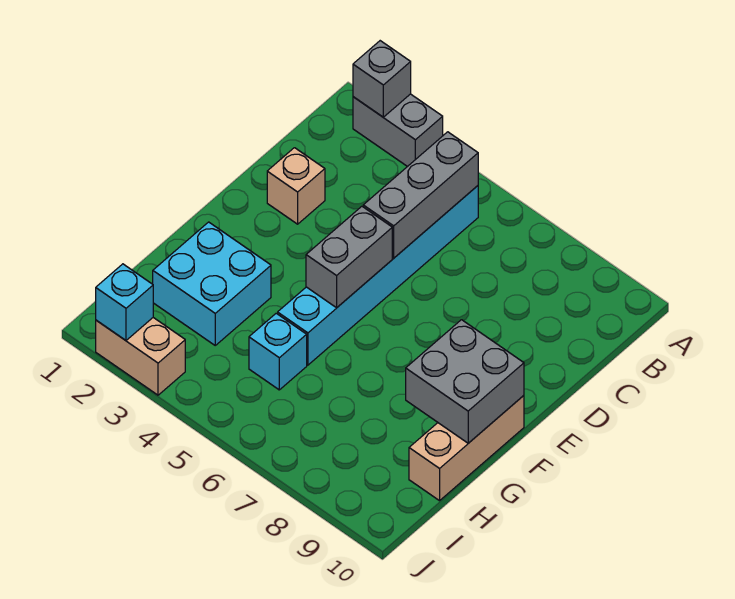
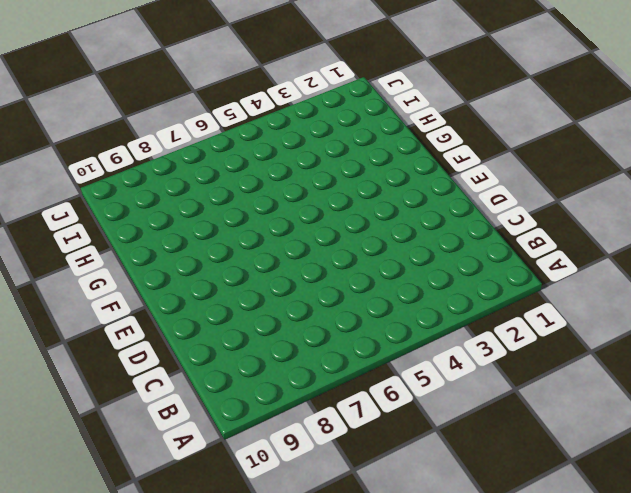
none -> grey 1x2 brick [353,94,443,167]
none -> cyan 1x6 brick [278,186,478,365]
none -> tan 1x1 brick [267,148,325,224]

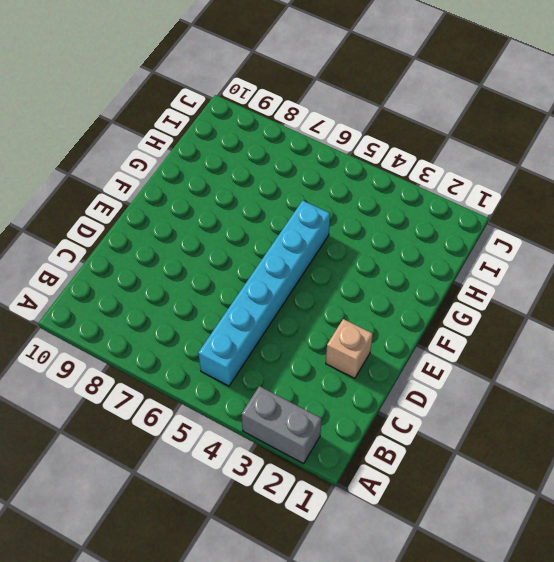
none -> tan 1x3 brick [409,396,524,501]
none -> cyan 2x2 brick [153,222,271,345]
none -> cyan 1x1 brick [249,313,307,390]

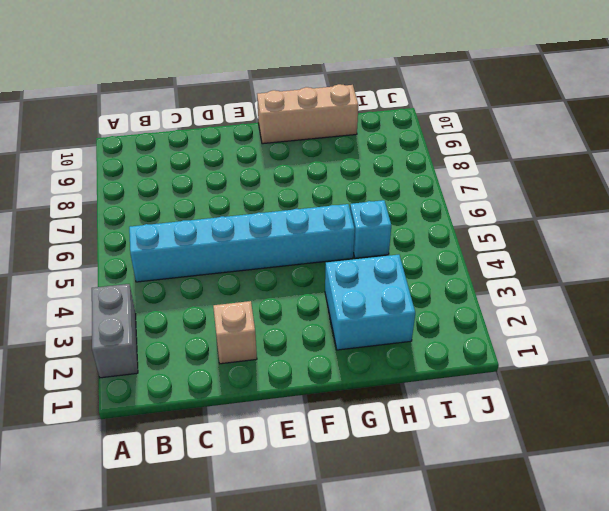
none -> tan 1x2 brick [96,318,185,395]
none -> grey 1x1 brick [353,41,411,117]
none -> grey 1x3 brick [363,132,478,258]

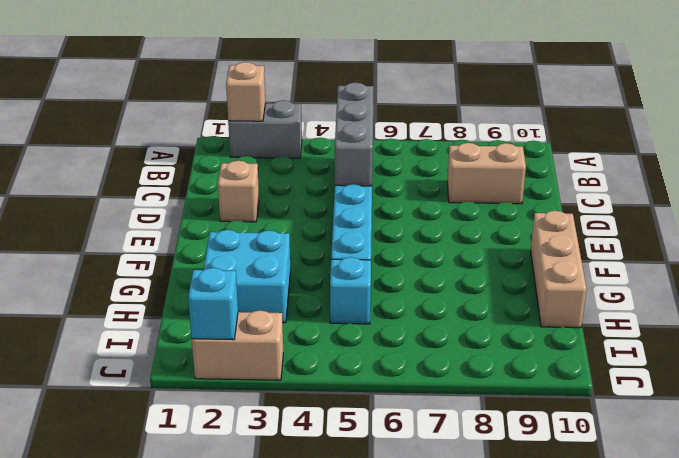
tan 1x1 brick [226,62,265,121] -> grey 1x1 brick [353,41,411,117]
tan 1x2 brick [447,143,526,204] -> none
none -> grey 1x2 brick [306,206,392,308]
none -> grey 2x2 brick [406,320,524,443]

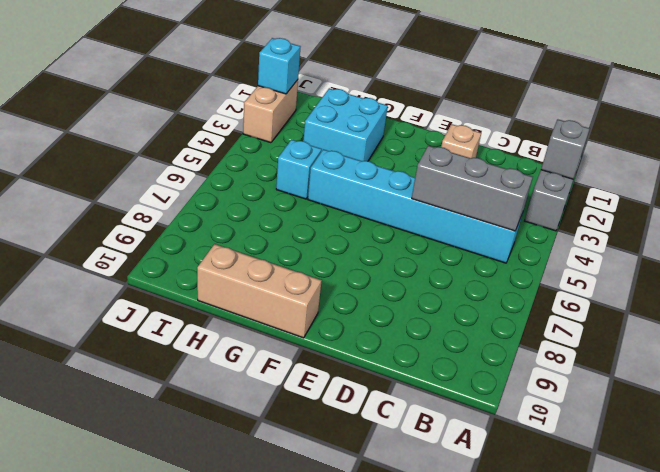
none -> grey 1x2 brick [306,206,392,308]
none -> grey 2x2 brick [406,320,524,443]

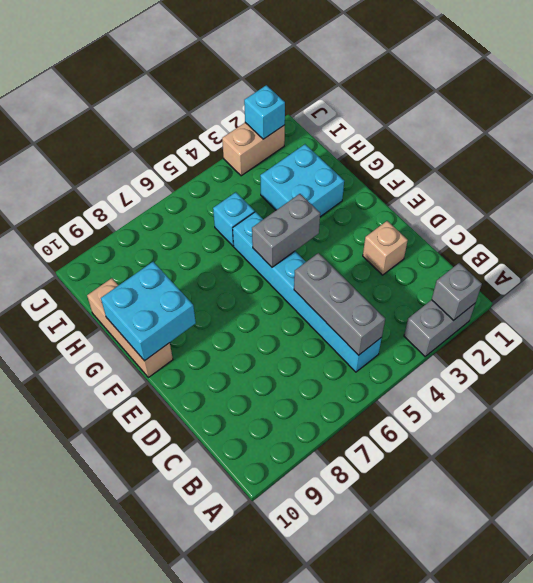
grey 1x2 brick [252,194,320,267] -> grey 1x2 brick turned to [306,206,392,308]
cyan 2x2 brick [101,262,196,361] -> grey 2x2 brick [406,320,524,443]

